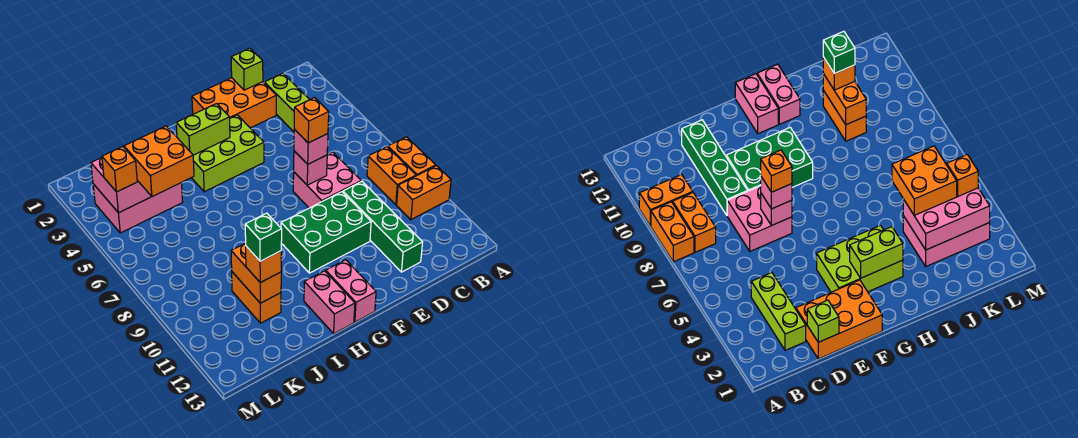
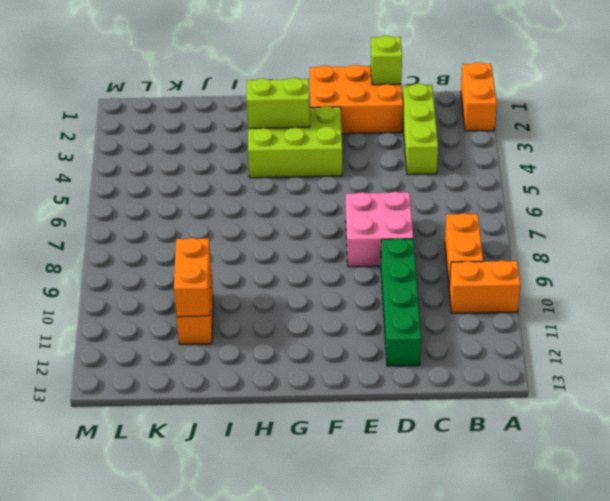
orange 1x2 brick [461,62,497,131] -> orange 1x2 brick moved to [388,137,436,176]
none -> green 2x3 brick [281,192,371,273]
none -> pink 1x2 brick [326,260,376,322]
none -> pink 1x2 brick [304,271,355,334]

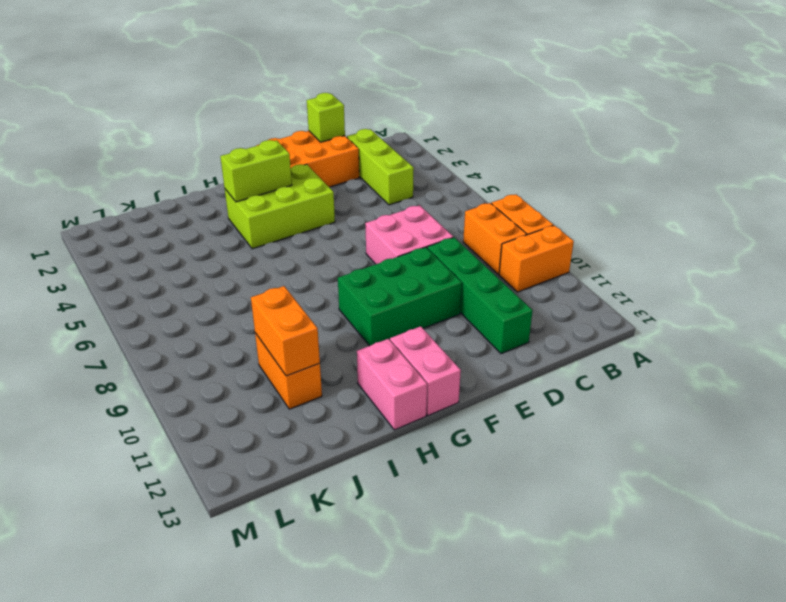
none -> pink 2x3 brick [93,183,183,233]
none -> pink 1x1 brick [294,151,327,185]
none -> pink 2x3 brick [91,158,152,213]

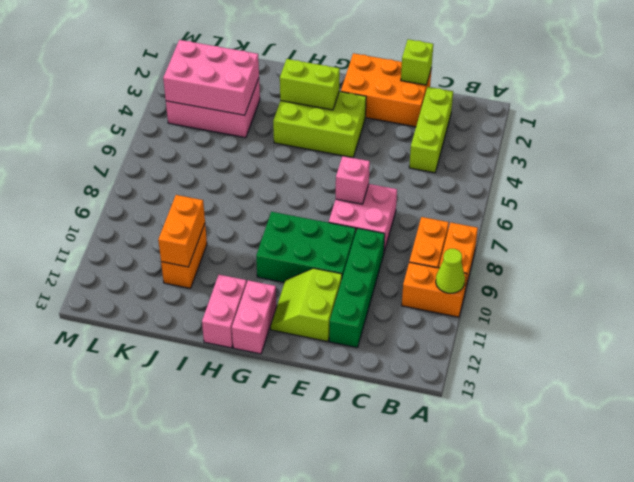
lime 1x1 cone [436,249,465,293] -> none
lime 2x2 slope [270,268,342,342] -> none
none -> pink 1x1 brick [294,129,328,164]
none -> orange 2x2 brick [124,126,194,197]
none -> orange 1x1 brick [246,246,281,283]

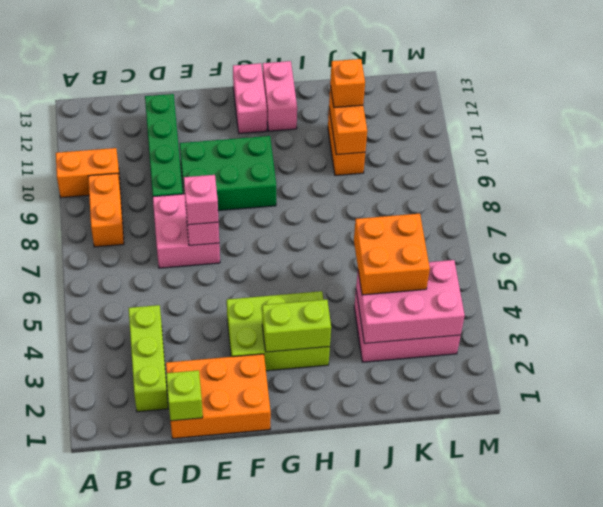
none -> orange 1x2 brick [388,137,436,176]
none -> orange 1x1 brick [102,146,137,192]
none -> orange 1x1 brick [294,98,329,143]

